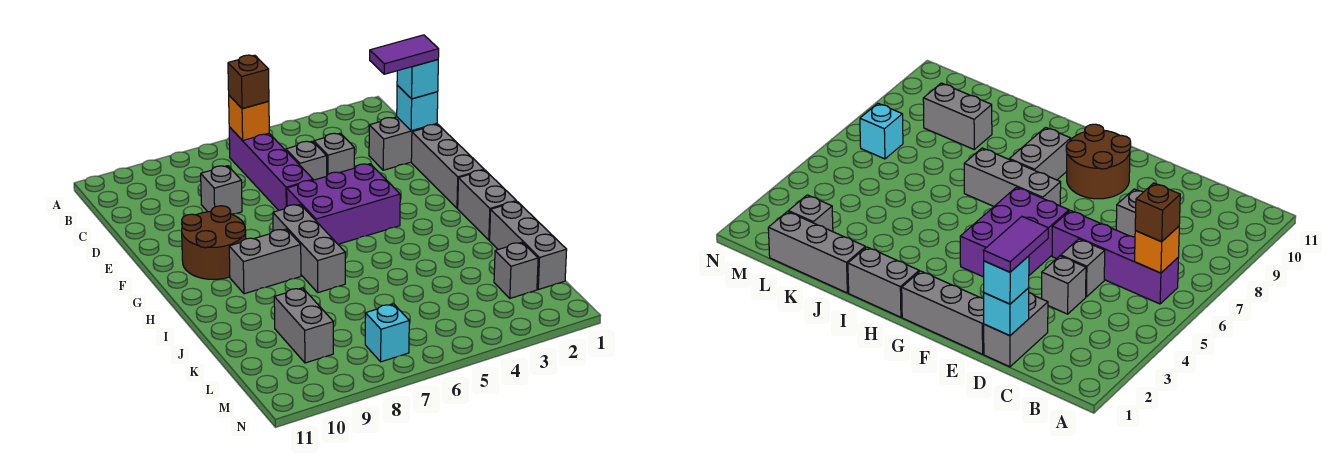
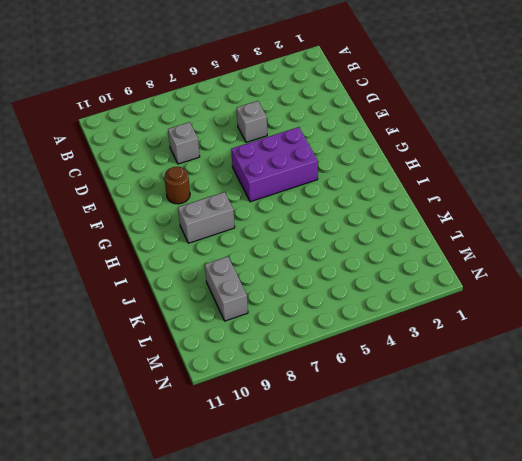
brown 1x1 round brick [164,167,190,204] -> brown 2x2 round brick [182,206,246,280]
none -> purple 1x4 brick [229,127,313,210]
none -> grey 1x2 brick [369,117,437,170]
none -> grey 1x1 brick [314,133,354,175]

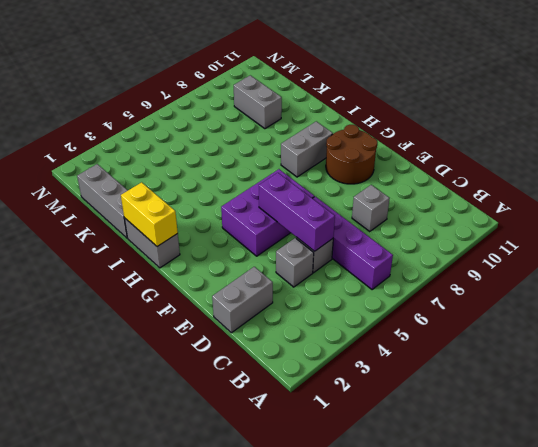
purple 1x3 brick [259,173,335,251] -> none
yellow 1x2 brick [121,182,178,247] -> none
none -> grey 1x3 brick [411,124,484,208]
none -> grey 1x3 brick [273,204,345,293]
none -> grey 1x1 brick [494,242,538,298]

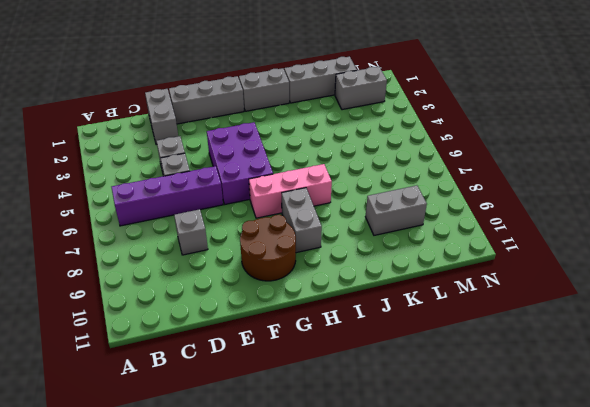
pink 1x3 brick [249,164,332,218] -> grey 1x3 brick [273,204,345,293]
grey 1x2 brick [335,67,387,110] -> grey 1x1 brick [494,242,538,298]
none -> cyan 1x1 brick [365,304,409,362]
none -> orange 1x1 brick [229,95,269,141]
none -> cyan 1x1 brick [397,85,438,131]

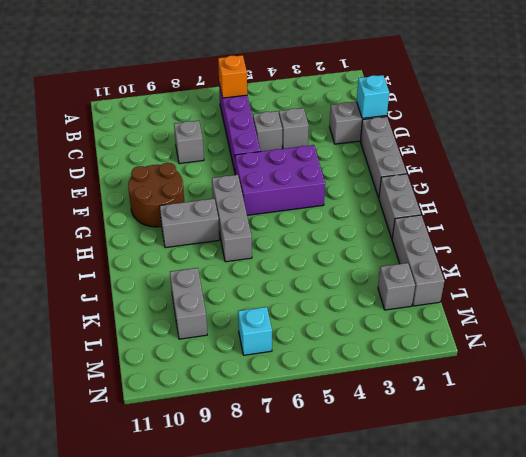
none -> brown 1x1 brick [228,55,269,109]
none -> cyan 1x1 brick [397,60,438,99]
none -> purple 1x2 tile [370,35,439,74]

